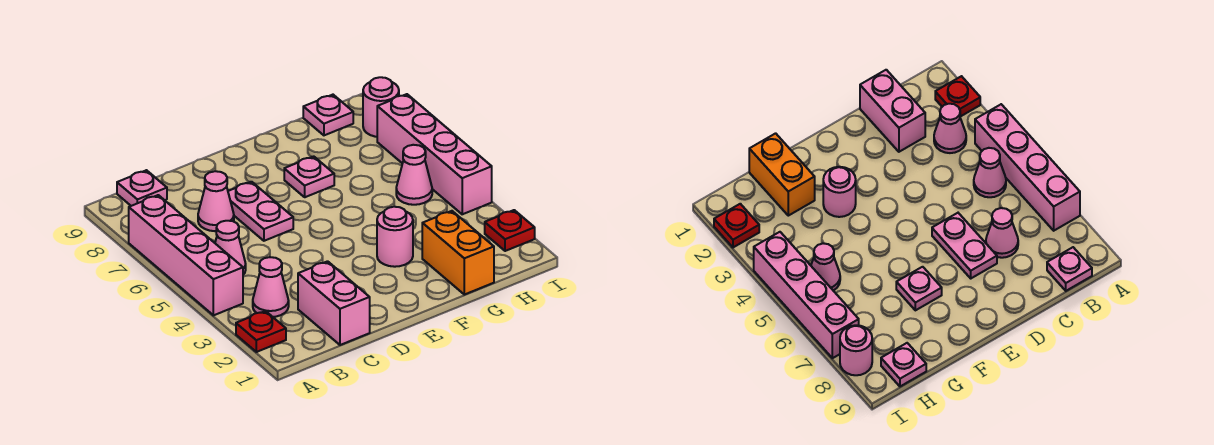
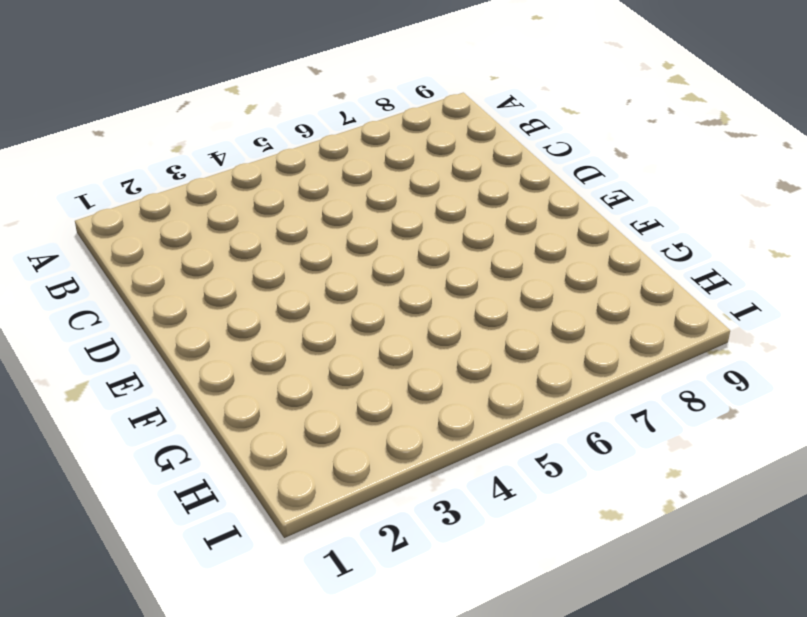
none -> red 1x1 plate [236,311,286,352]
none -> pink 1x4 brick [129,195,243,315]
none -> pink 1x1 cone [253,257,289,317]

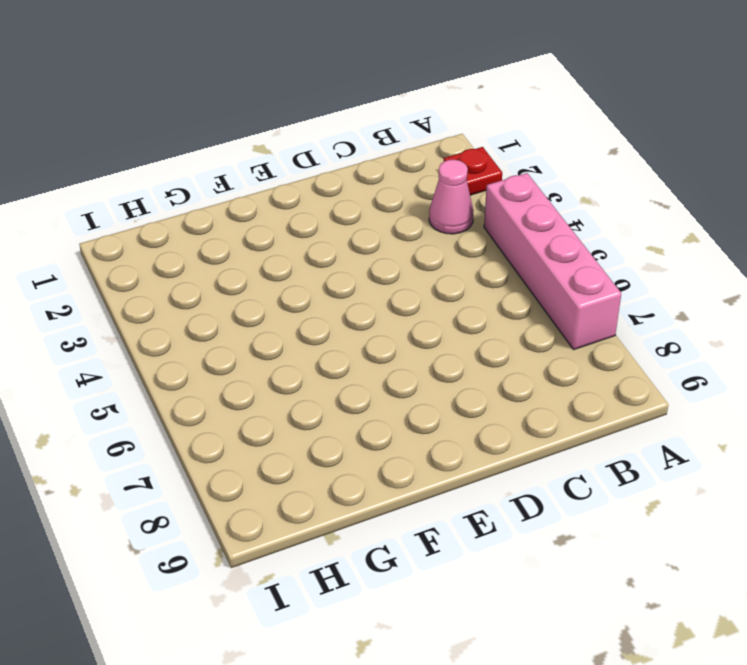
none -> pink 1x1 cone [215,221,246,275]
none -> pink 1x1 plate [117,170,167,206]
none -> pink 1x2 brick [298,261,370,345]

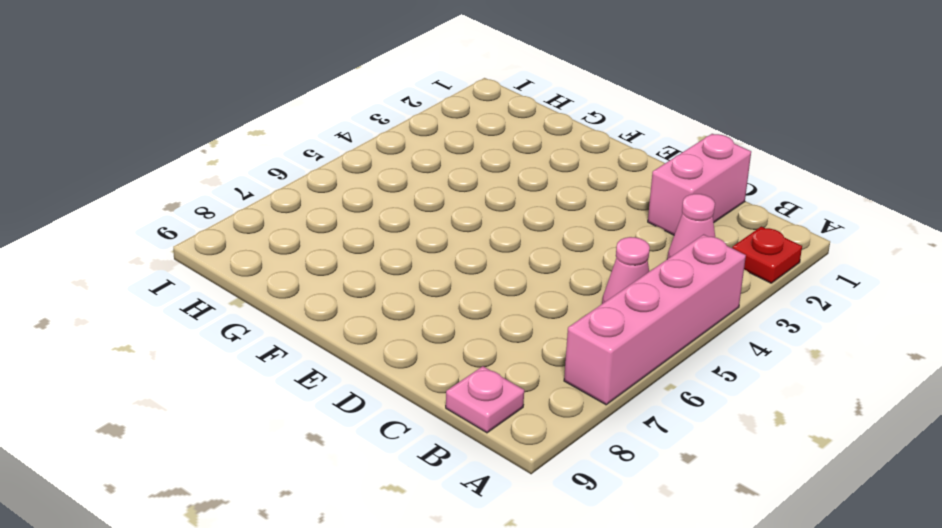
none -> pink 1x1 cone [198,171,234,231]
none -> pink 1x2 plate [228,182,293,241]
none -> pink 1x1 round brick [377,207,413,267]

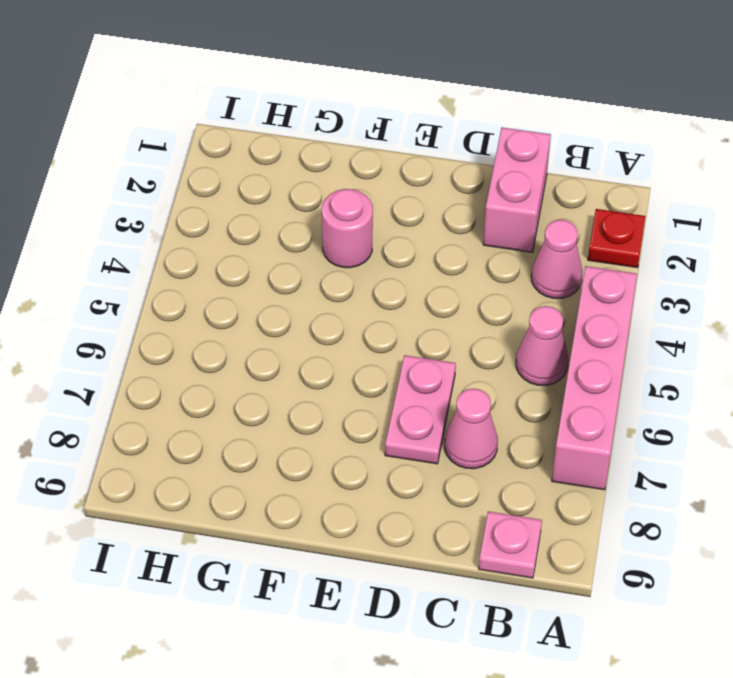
none -> pink 1x1 plate [284,156,334,197]
none -> orange 1x2 brick [422,211,494,295]
none -> pink 1x1 cone [396,145,432,205]

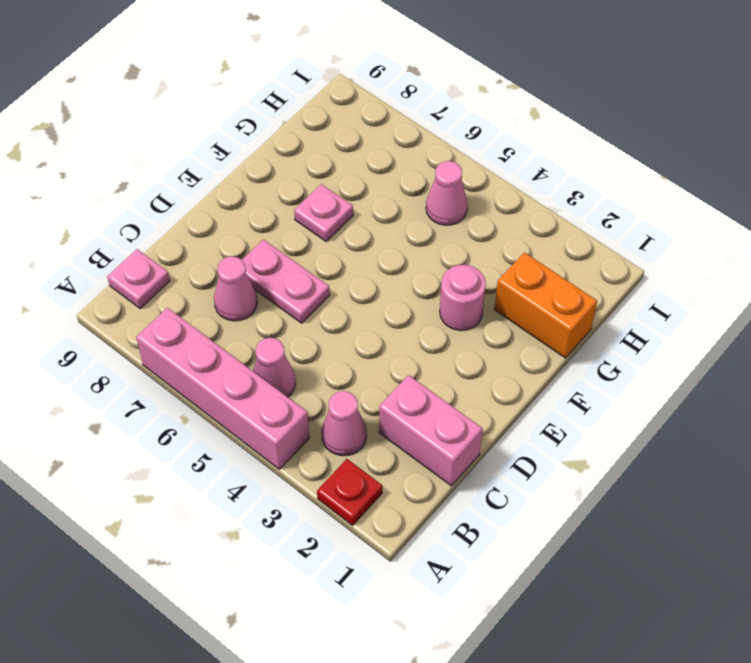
none -> pink 1x1 plate [303,95,353,135]
none -> red 1x1 plate [485,210,535,251]
none -> pink 1x4 brick [377,94,492,214]

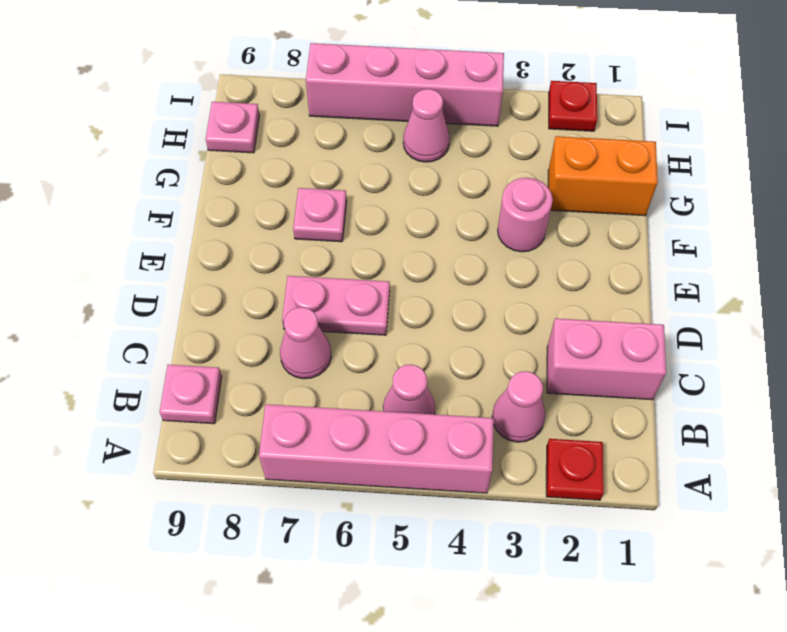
none -> pink 1x1 round brick [363,77,399,137]

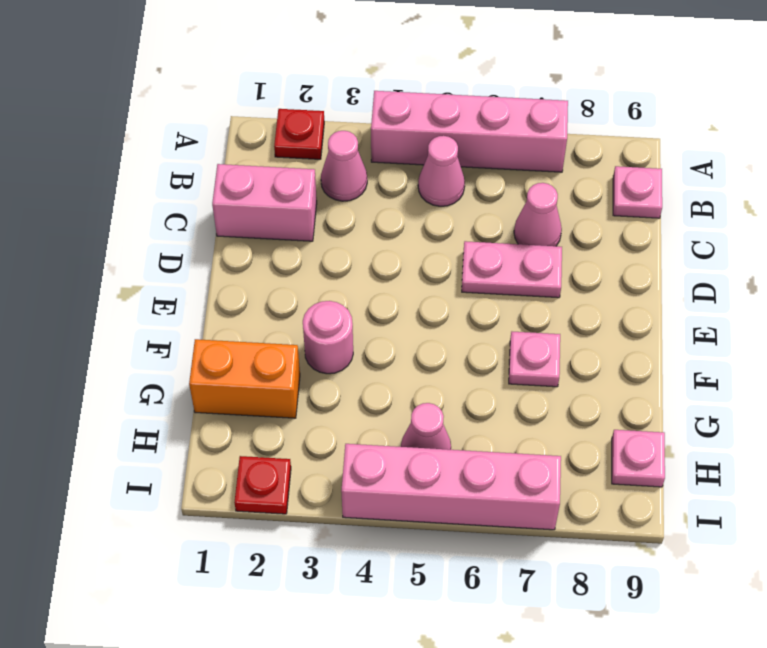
none -> pink 1x1 round brick [363,77,399,137]

